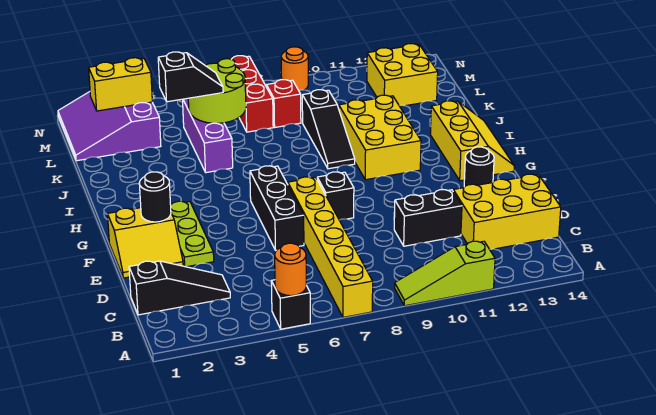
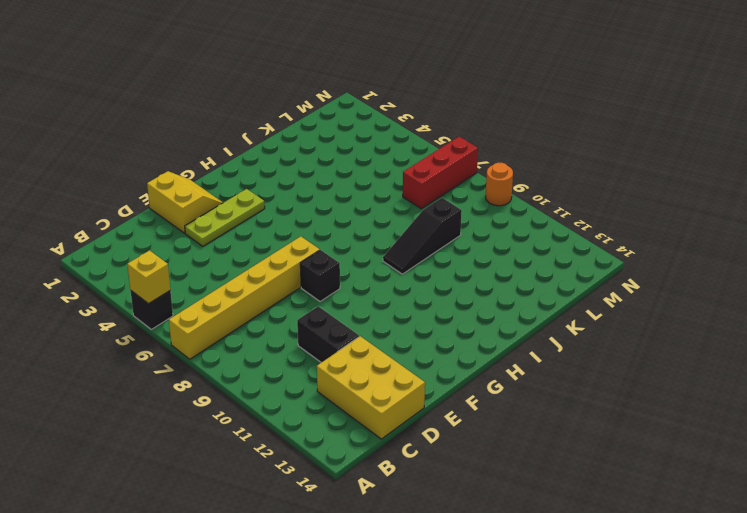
yellow 1x1 brick [127,250,170,304] -> orange 1x1 round brick [275,243,306,296]
yellow 2x2 slope [147,171,223,233] -> yellow 2x2 slope turned to [107,208,183,278]
none -> lime 1x3 slope [395,241,495,306]
none -> black 1x3 slope [129,261,230,315]
none -> black 1x3 brick [250,166,304,250]

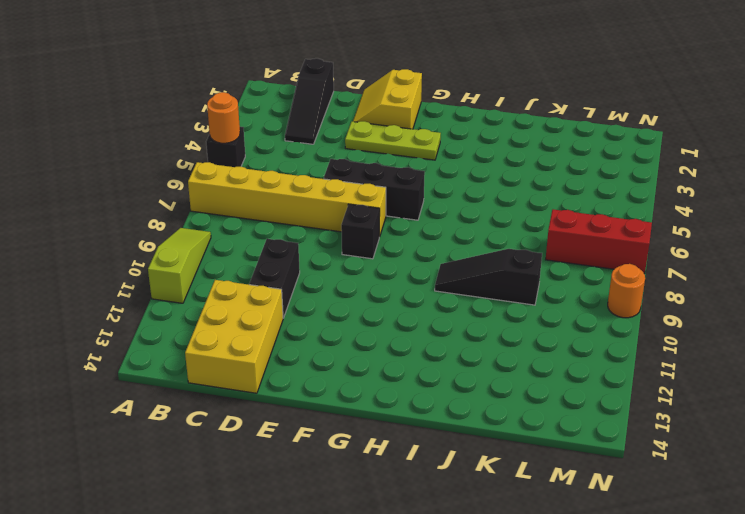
none -> black 1x1 round brick [464,147,494,187]
none -> yellow 2x3 slope [430,101,515,181]
none -> yellow 2x3 brick [339,95,421,180]

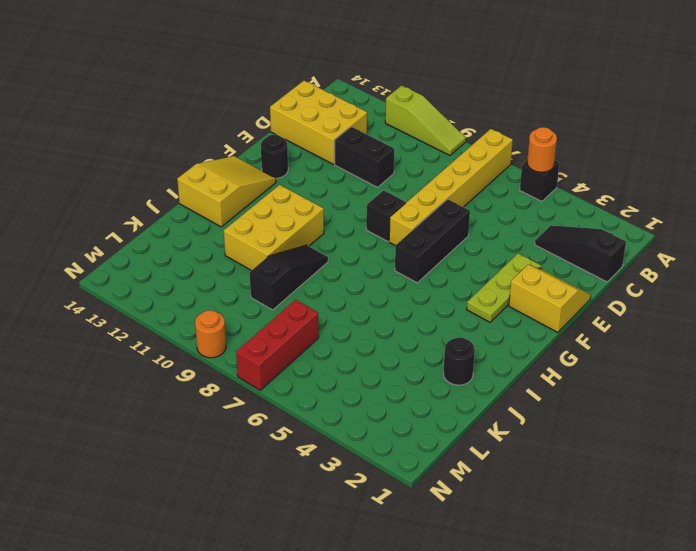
yellow 2x3 slope [177,156,276,227] -> yellow 2x3 slope turned to [430,101,515,181]
black 1x1 round brick [443,337,475,385] -> black 1x1 round brick moved to [139,172,171,222]
none -> purple 1x3 brick [183,98,233,173]
none -> purple 3x3 slope [58,92,161,161]
none -> red 1x1 brick [266,79,301,127]

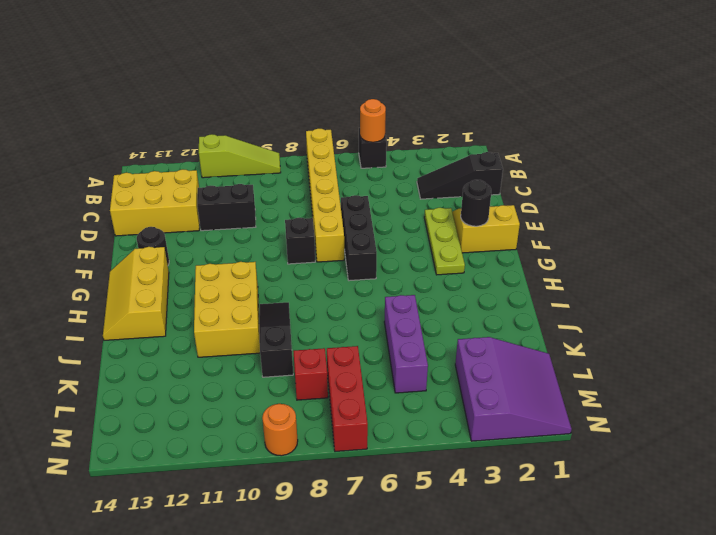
none -> yellow 2x2 brick [367,44,438,106]
none -> lime 2x2 round brick [188,59,246,123]
none -> yellow 1x2 brick [89,58,152,111]

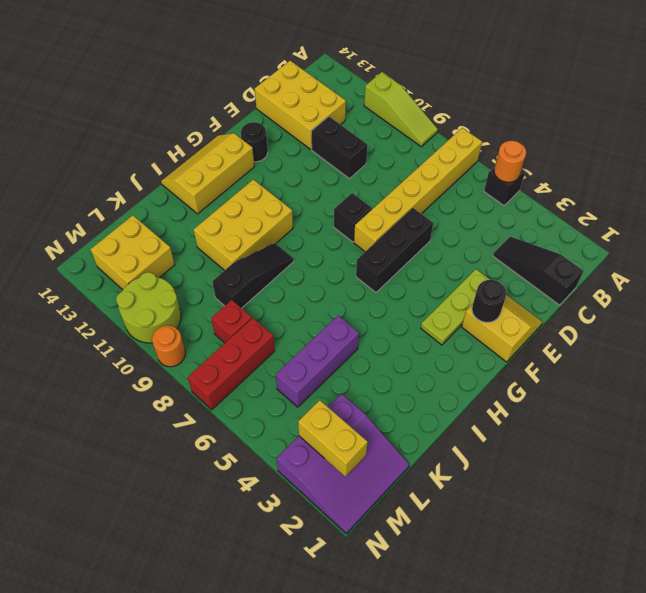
lime 2x2 round brick [116,272,181,343] -> lime 2x2 round brick moved to [188,59,246,123]
none -> black 1x2 slope [158,52,223,102]

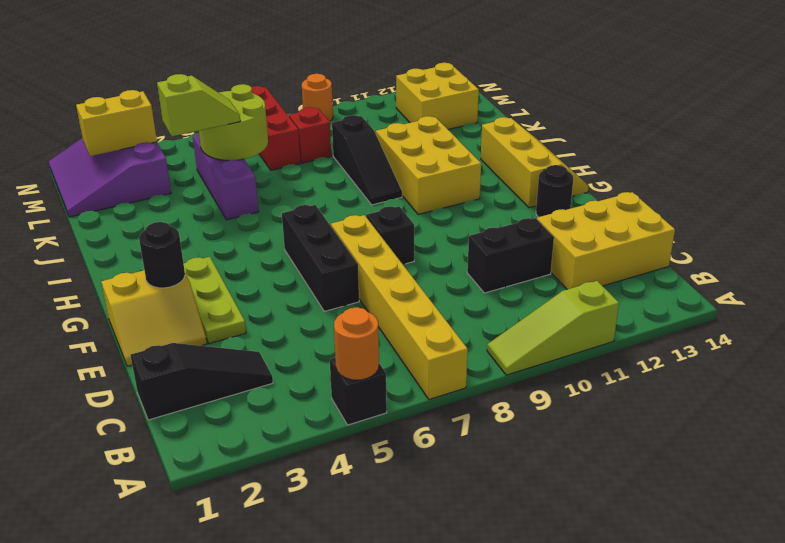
lime 1x2 slope [157,74,240,136] -> black 1x2 slope [158,52,223,102]

